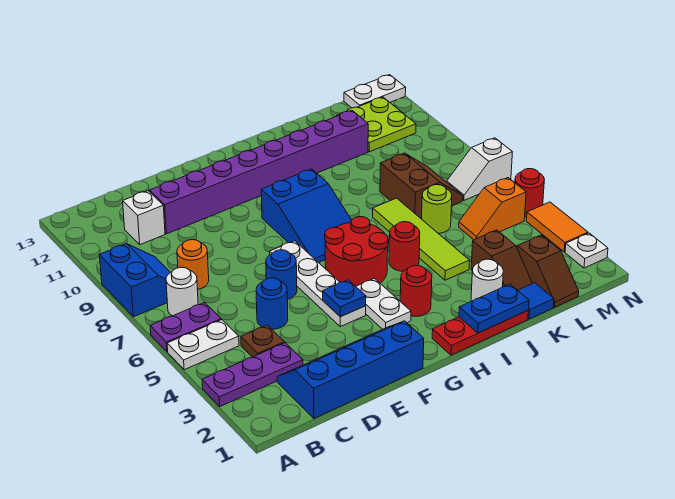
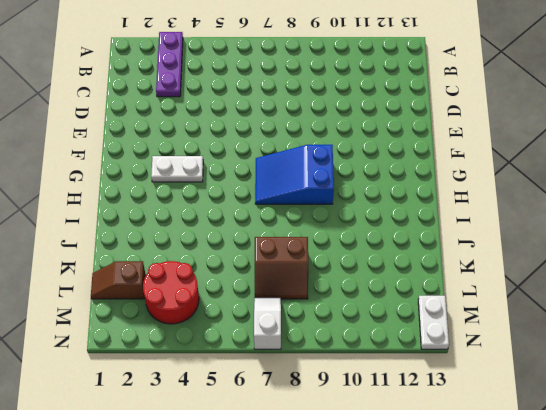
red 2x2 round brick [143,261,199,324] -> red 2x2 round brick moved to [325,217,388,286]
none -> white 1x2 plate [167,320,239,370]
none -> purple 1x2 plate [150,303,221,352]
none -> blue 2x2 slope [99,244,170,317]
none -> white 1x1 round brick [166,267,198,316]

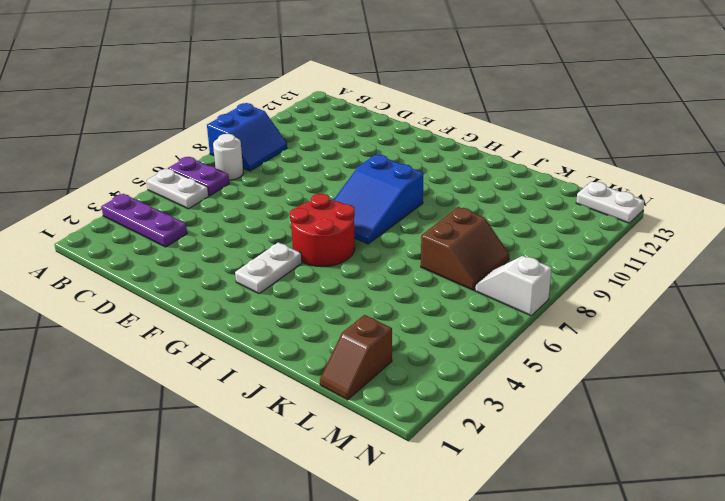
none -> blue 2x4 slope [277,321,424,418]
none -> brown 1x1 plate [241,325,284,357]
none -> orange 1x1 round brick [177,240,209,289]
none -> white 1x1 brick [123,191,165,245]

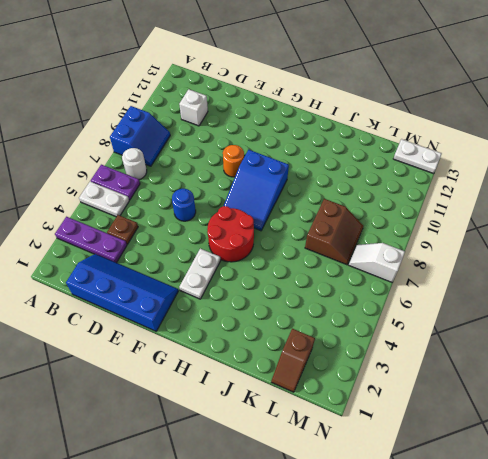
orange 1x1 round brick [223,145,244,177] -> orange 1x1 round brick moved to [177,240,209,289]
none -> blue 1x1 round brick [256,278,288,329]
none -> purple 1x8 brick [149,111,368,234]
none -> white 1x4 plate [270,241,366,327]
none -> red 1x3 plate [432,311,528,355]

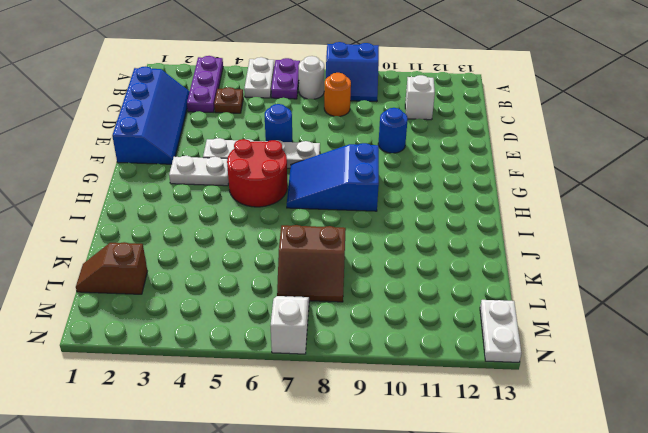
blue 1x1 round brick [378,108,408,153] -> blue 1x1 round brick moved to [256,278,288,329]
none -> purple 1x8 brick [149,111,368,234]
none -> red 1x3 plate [432,311,528,355]
none -> red 1x1 round brick [400,265,432,316]
none -> red 1x1 round brick [389,222,420,271]

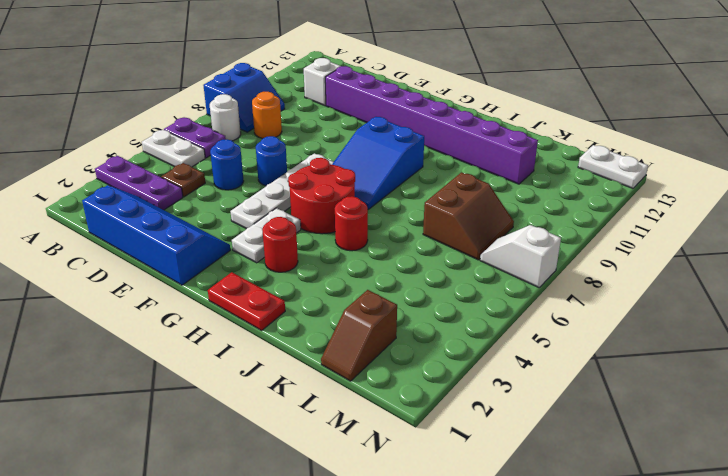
red 1x2 plate [208,272,285,330] -> red 1x3 plate [432,311,528,355]
none -> white 1x1 round brick [471,259,503,301]
none -> lime 1x4 tile [373,198,470,280]
none -> blue 1x1 tile [518,283,554,319]
none -> brown 1x2 slope [471,230,532,290]

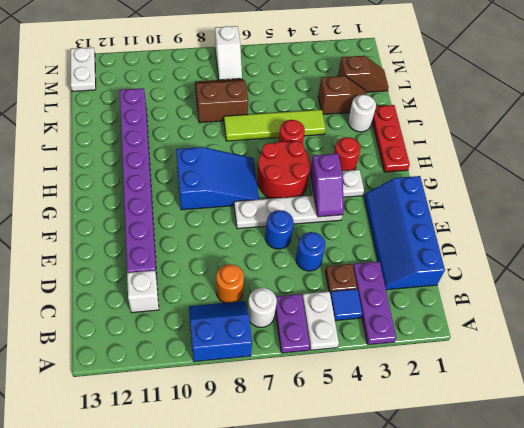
blue 1x1 tile [330,289,362,321] -> blue 1x1 tile moved to [518,283,554,319]
purple 1x2 slope [310,154,344,217] -> blue 1x1 plate [323,280,366,317]
none -> lime 1x1 round brick [422,185,452,233]
none -> orange 1x2 slope [459,178,526,240]
none -> lime 2x2 plate [337,97,416,152]
none -> white 1x1 plate [565,233,608,268]

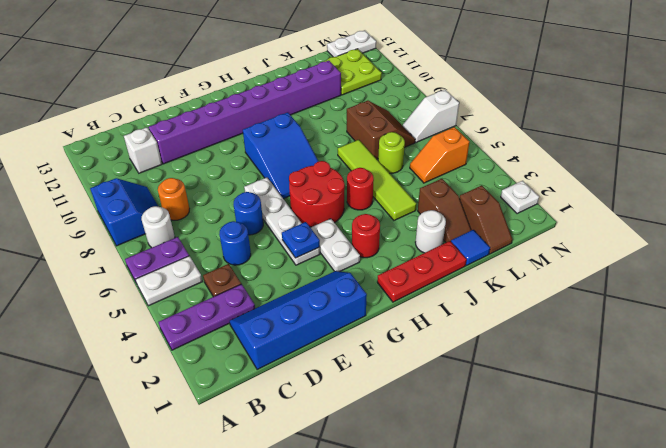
none -> orange 1x2 tile [526,202,588,252]
none -> red 1x1 round brick [515,169,544,217]
none -> blue 1x2 plate [459,284,529,333]

